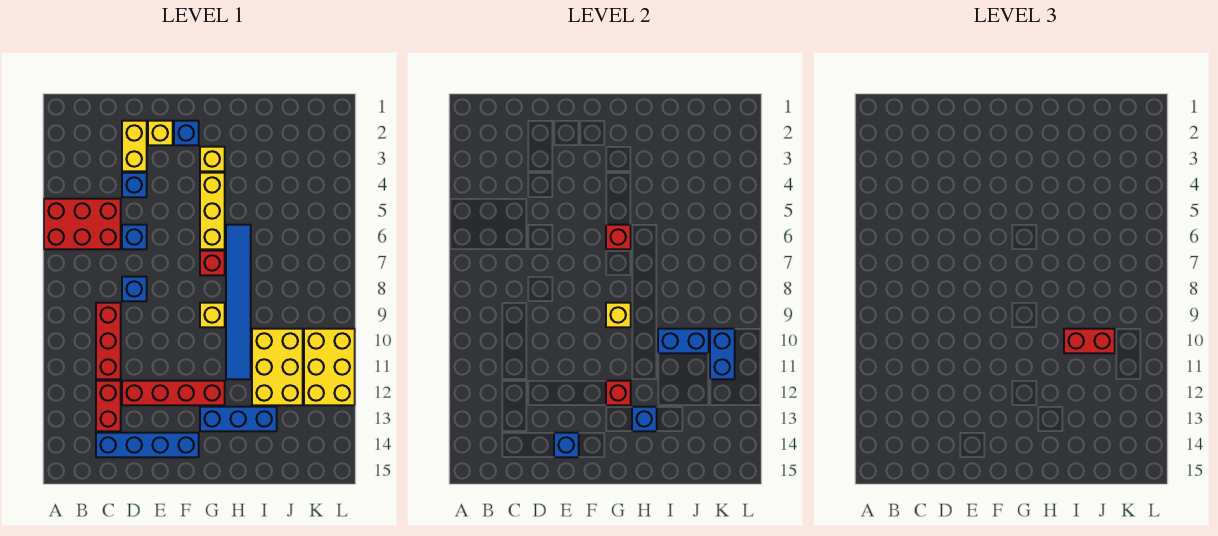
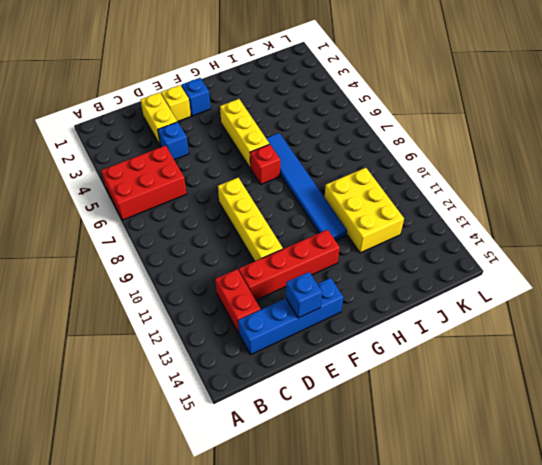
yellow 1x4 brick [218,178,283,261] -> none
none -> red 1x3 brick [96,303,121,379]
none -> blue 1x1 brick [122,225,147,249]
none -> blue 1x1 brick [122,277,147,301]

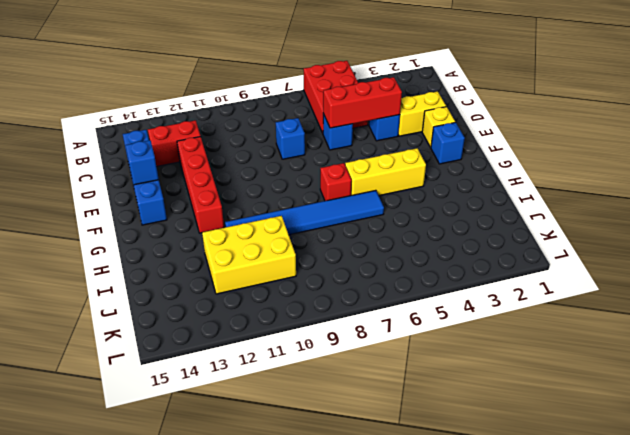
red 1x3 brick [323,77,402,128] -> red 1x3 brick moved to [96,303,121,379]
none -> yellow 1x1 brick [200,147,225,171]
none -> yellow 1x1 brick [200,303,225,327]
none -> blue 1x3 brick [200,407,277,431]

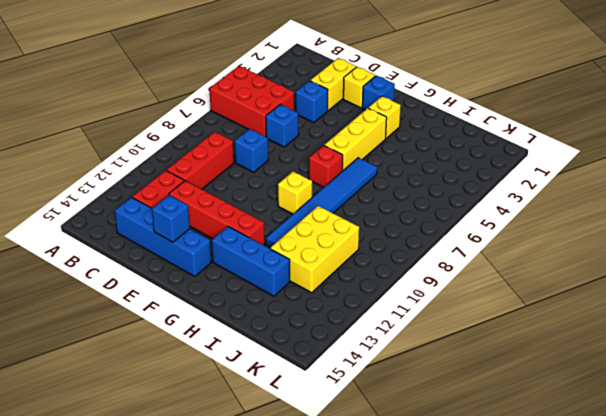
none -> yellow 2x3 brick [304,329,355,405]
none -> red 1x1 brick [606,225,631,249]
none -> yellow 1x1 brick [606,303,631,327]

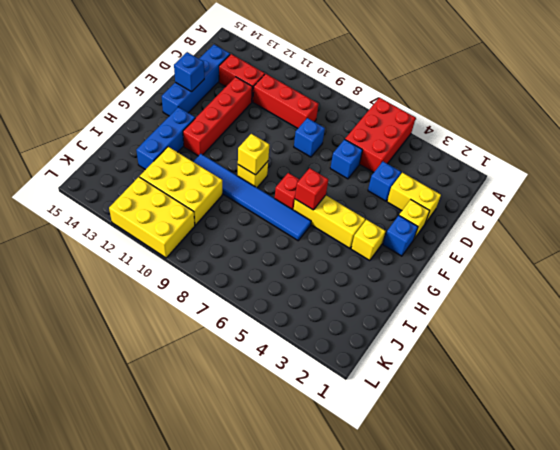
none -> red 1x1 brick [606,381,631,405]
none -> blue 1x1 brick [632,407,657,431]
none -> blue 1x2 brick [658,329,709,353]

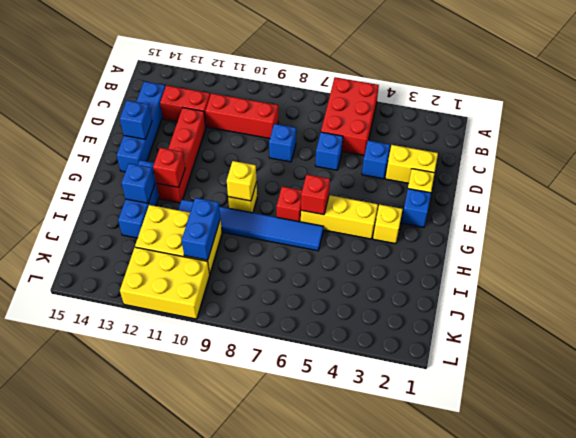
none -> blue 1x2 brick [710,329,735,379]
none -> red 1x2 brick [1064,329,1115,353]

